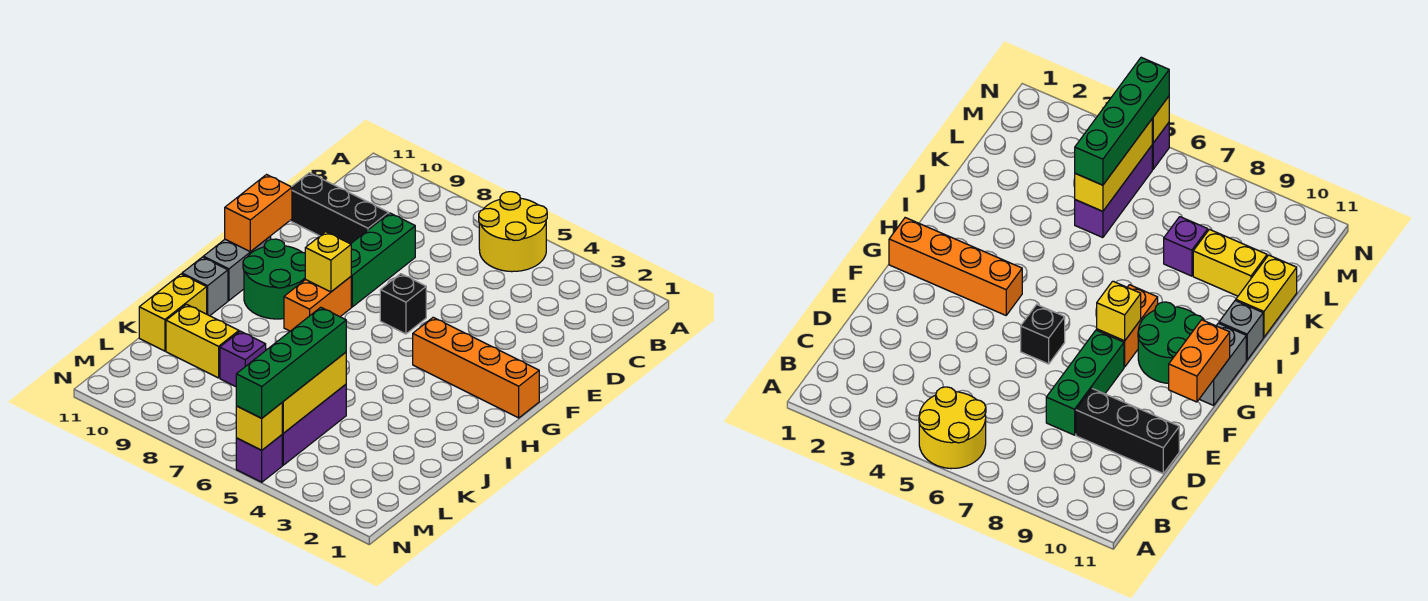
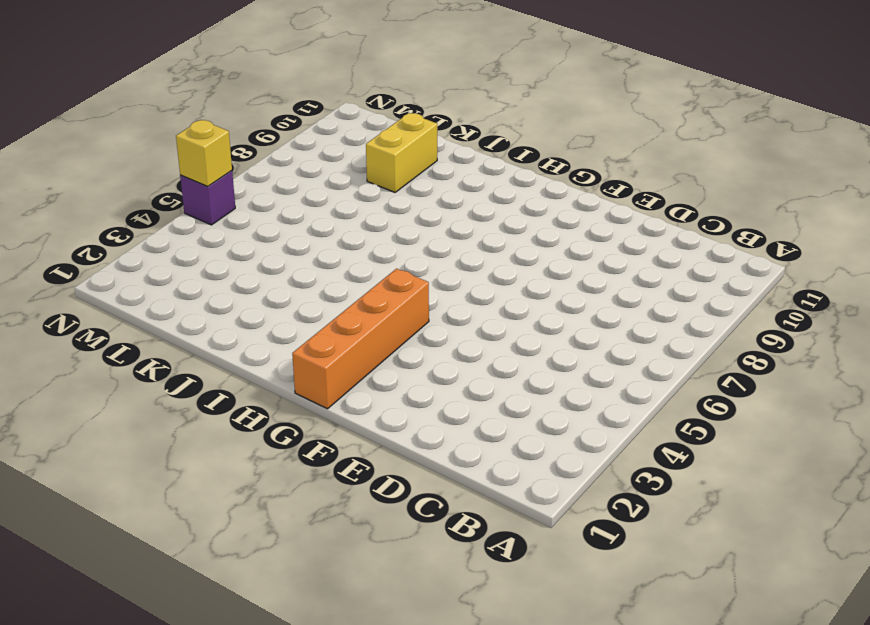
none -> yellow 2x2 round brick [479,192,547,272]
none -> green 1x3 brick [351,213,415,307]
none -> black 1x3 brick [290,173,389,244]

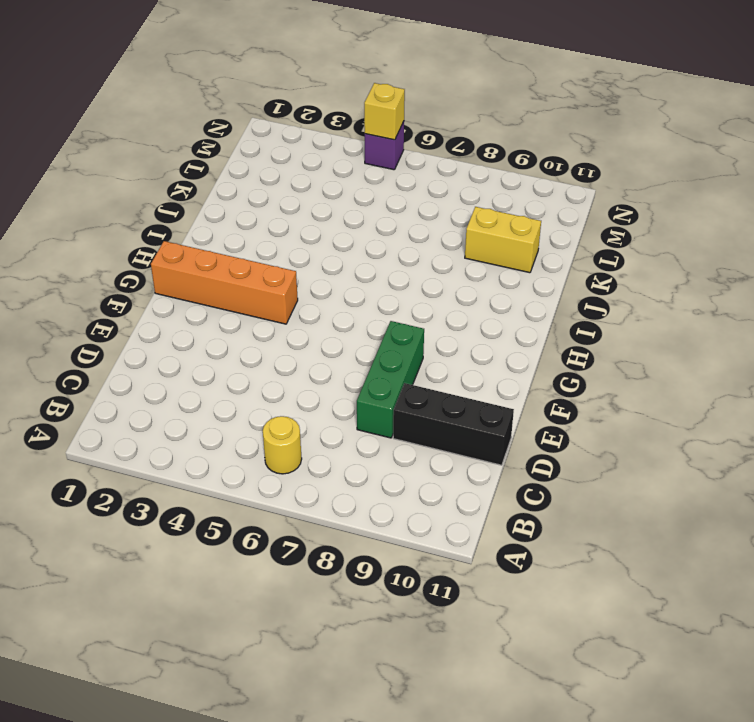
yellow 1x1 round brick [263,416,302,474] -> yellow 2x2 round brick [479,192,547,272]
none -> black 1x1 brick [380,274,426,334]
none -> orange 1x2 brick [284,277,351,331]
none -> green 2x2 round brick [243,239,305,319]

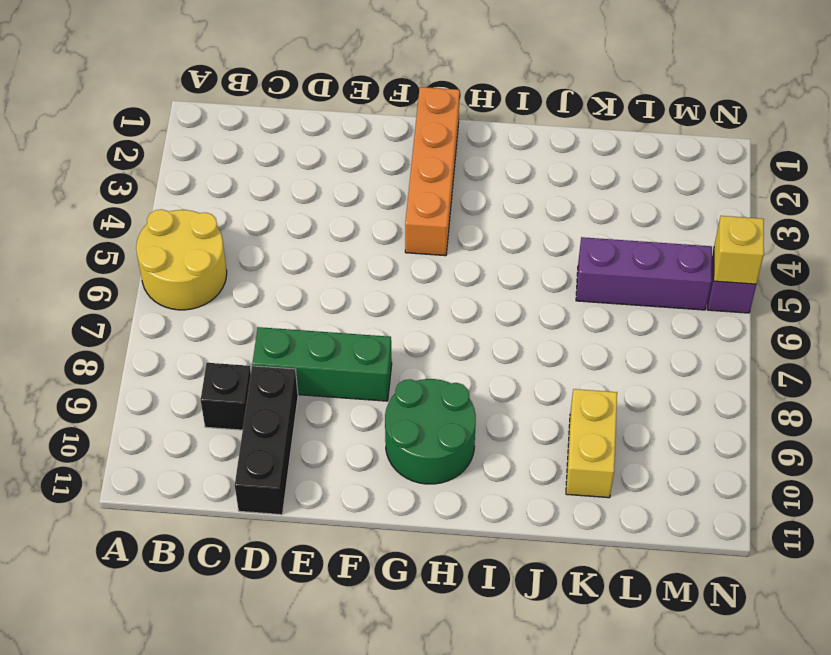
black 1x1 brick [201,363,251,430] -> black 1x1 brick moved to [380,274,426,334]
none -> orange 1x2 brick [284,277,351,331]
none -> grey 1x2 brick [203,236,271,300]
none -> grey 1x1 brick [182,257,228,316]

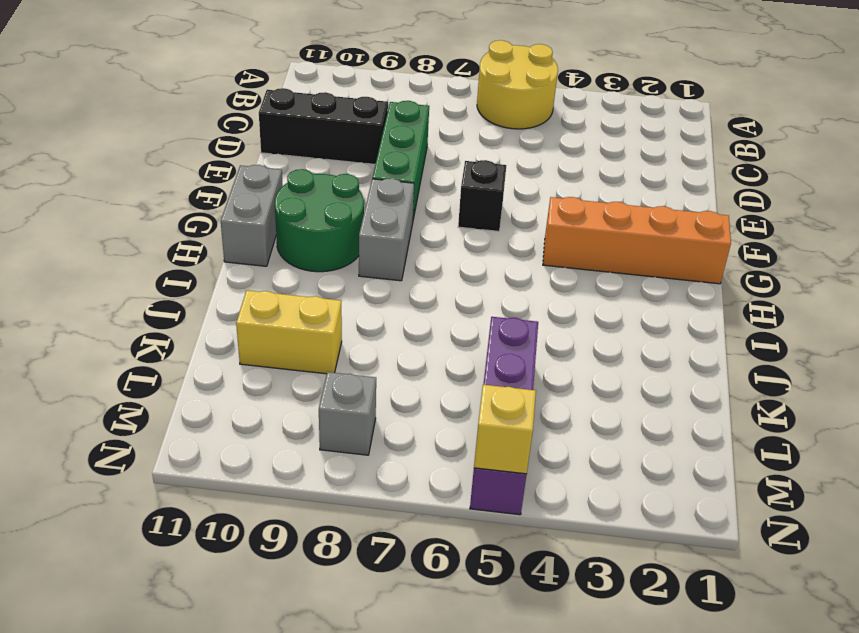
grey 1x2 brick [359,178,414,281] -> orange 1x2 brick [284,277,351,331]
grey 1x1 brick [319,372,376,455] -> grey 1x1 brick moved to [182,257,228,316]
none -> yellow 1x2 brick [139,274,207,351]
none -> purple 1x1 brick [220,331,266,387]
none -> orange 1x2 brick [225,175,292,252]

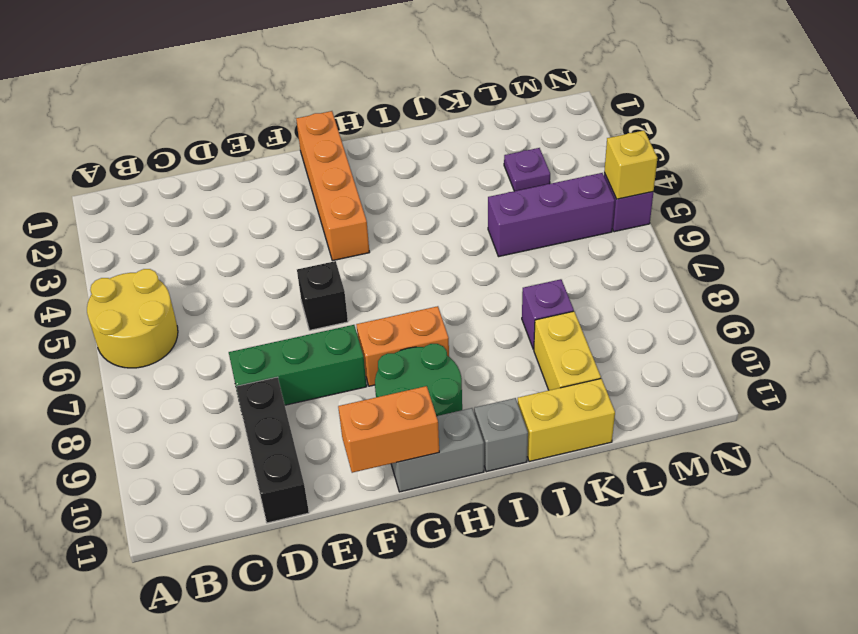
purple 1x1 plate [504,148,550,191] -> none
none -> yellow 1x1 brick [305,232,351,292]
none -> yellow 1x3 brick [282,352,346,433]
none -> green 1x4 brick [236,307,346,418]

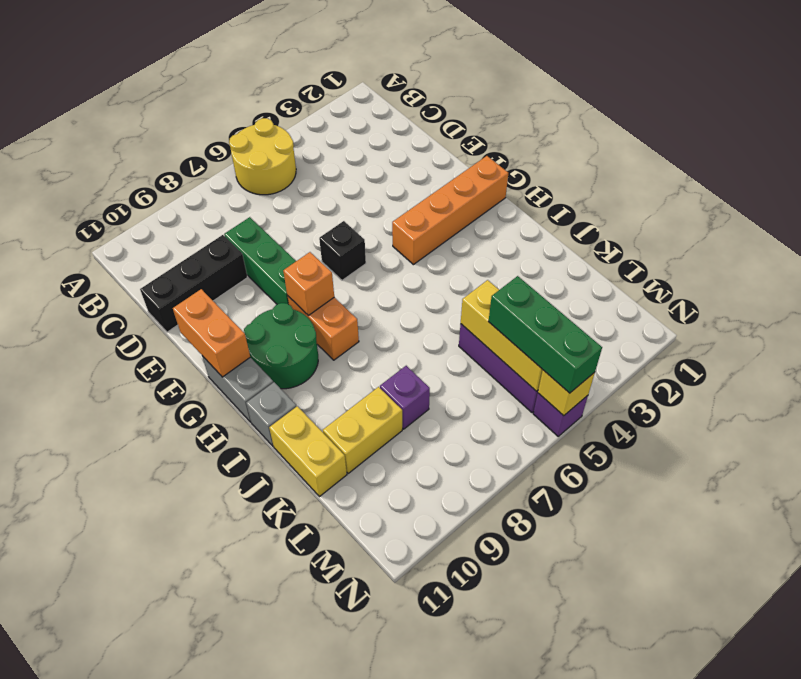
orange 1x1 brick [283,252,334,315] -> yellow 1x1 brick [305,232,351,292]
green 1x3 brick [488,276,602,393] -> green 1x4 brick [236,307,346,418]

